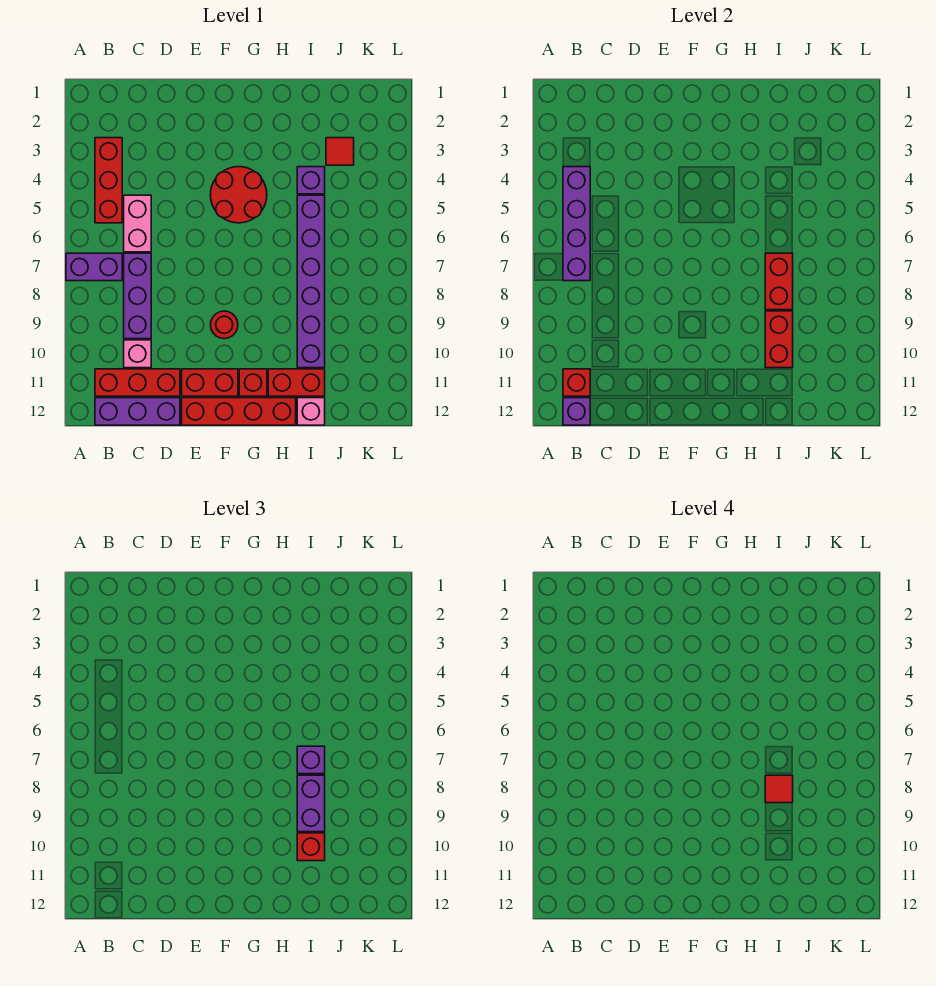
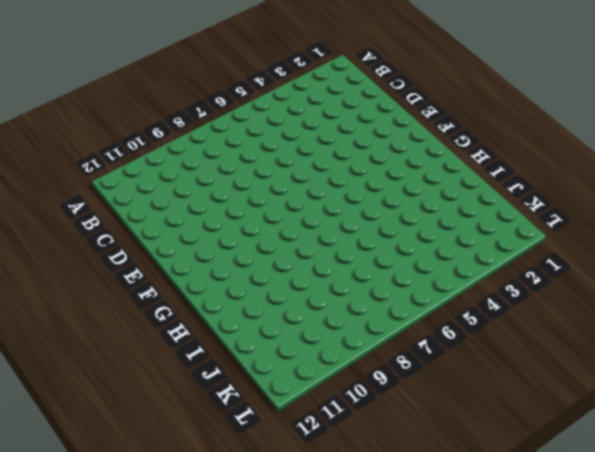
none -> purple 1x2 brick [66,253,122,281]
none -> red 1x3 brick [95,138,122,223]
none -> red 1x3 brick [95,369,180,396]

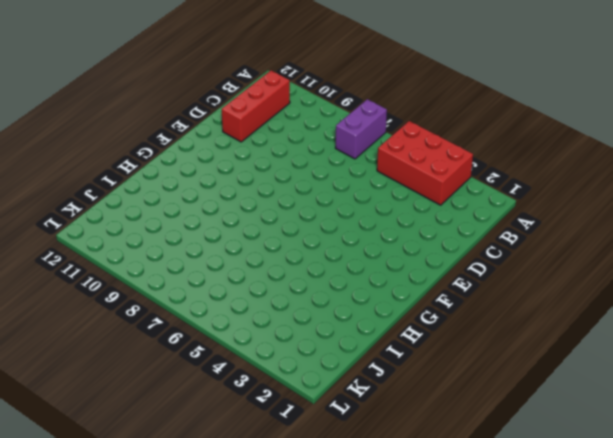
red 2x3 brick [377,121,473,205] -> red 1x3 brick [95,138,122,223]
none -> purple 1x3 brick [95,398,180,425]
none -> pink 1x2 brick [124,195,151,252]
none -> purple 1x3 brick [124,253,151,339]

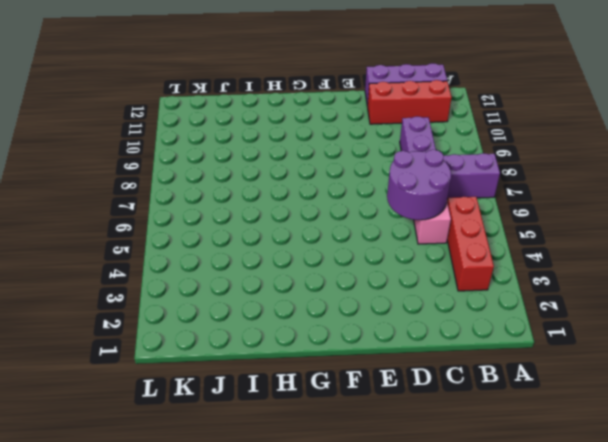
purple 2x2 round brick [387,150,451,220] -> none
none -> pink 1x1 brick [124,340,151,368]
none -> red 1x2 brick [182,369,238,396]
none -> red 1x4 brick [182,398,296,425]

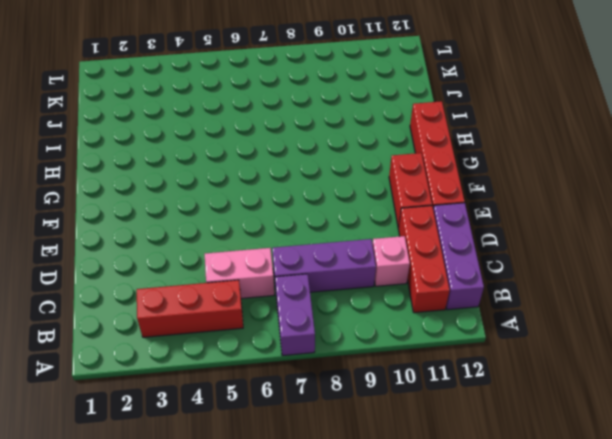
none -> red 2x2 round brick [210,167,267,223]
none -> red 1x1 round brick [211,311,238,339]
none -> red 1x1 brick [239,369,267,396]

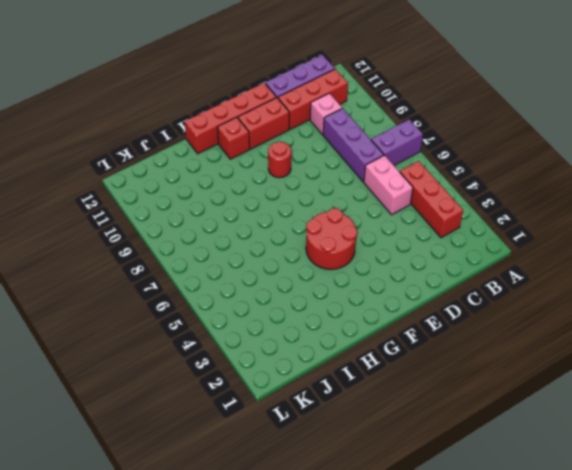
none -> red 1x2 brick [268,369,325,396]
none -> purple 1x1 brick [297,167,325,194]
none -> purple 1x6 brick [297,195,325,368]

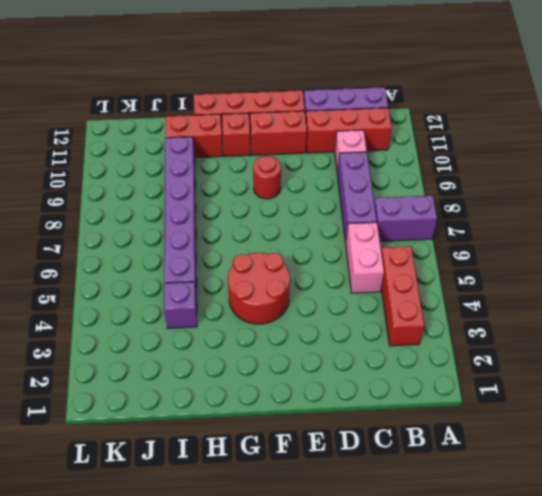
none -> pink 1x1 brick [297,398,325,425]
none -> red 1x1 tile [326,138,354,165]
none -> purple 1x4 brick [563,167,590,281]

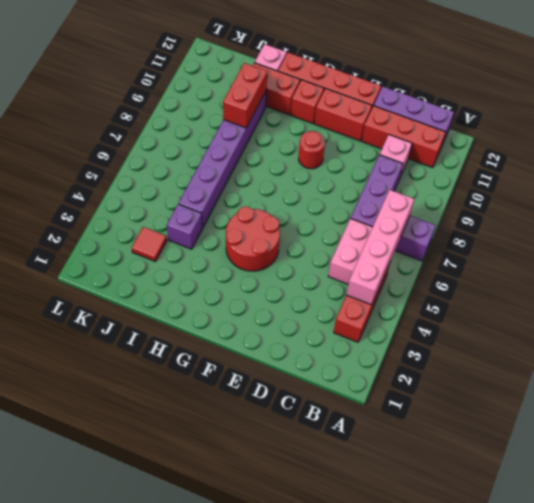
pink 1x4 brick [347,190,414,305] -> purple 1x4 brick [563,167,590,281]
none -> red 1x1 brick [563,369,590,396]
none -> purple 1x1 brick [563,398,590,425]
none -> red 1x2 brick [765,253,793,310]

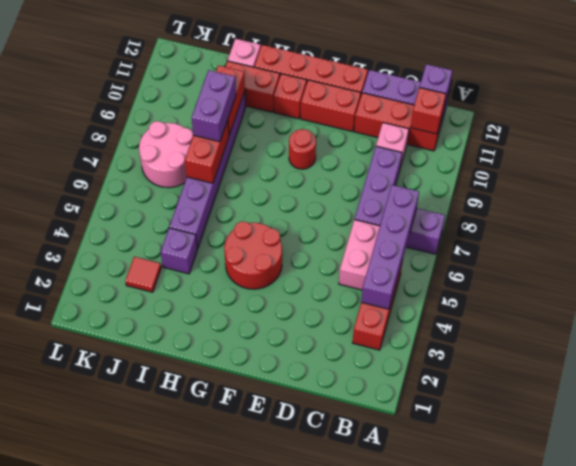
pink 2x2 round brick [139,121,193,188] -> none
none -> purple 1x1 brick [297,746,325,774]
none -> red 1x1 brick [297,833,325,861]
none -> red 1x1 tile [765,775,793,803]

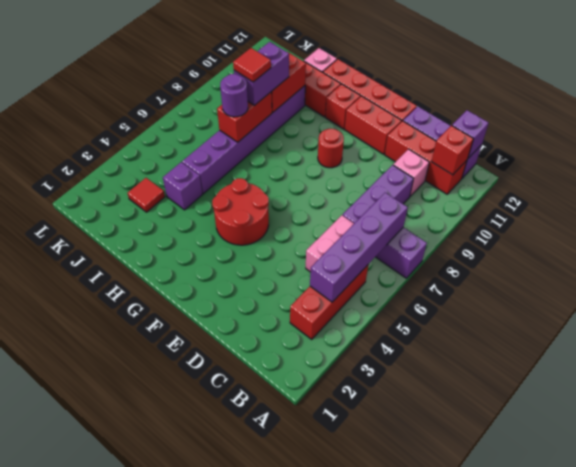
purple 1x1 round brick [220,74,248,117] -> purple 1x1 brick [297,746,325,774]
none -> red 1x1 brick [297,833,325,861]

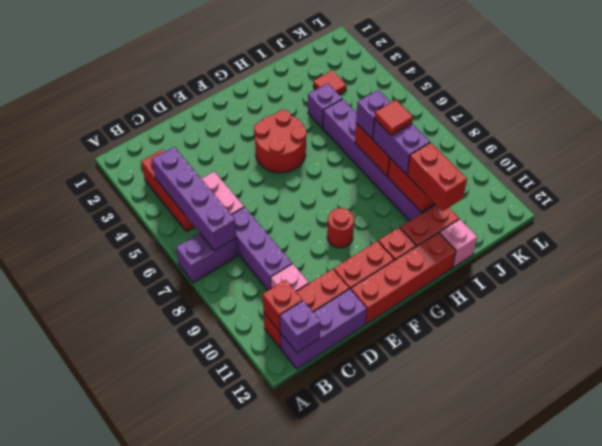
red 1x2 brick [407,143,467,211] -> red 1x1 brick [297,833,325,861]

